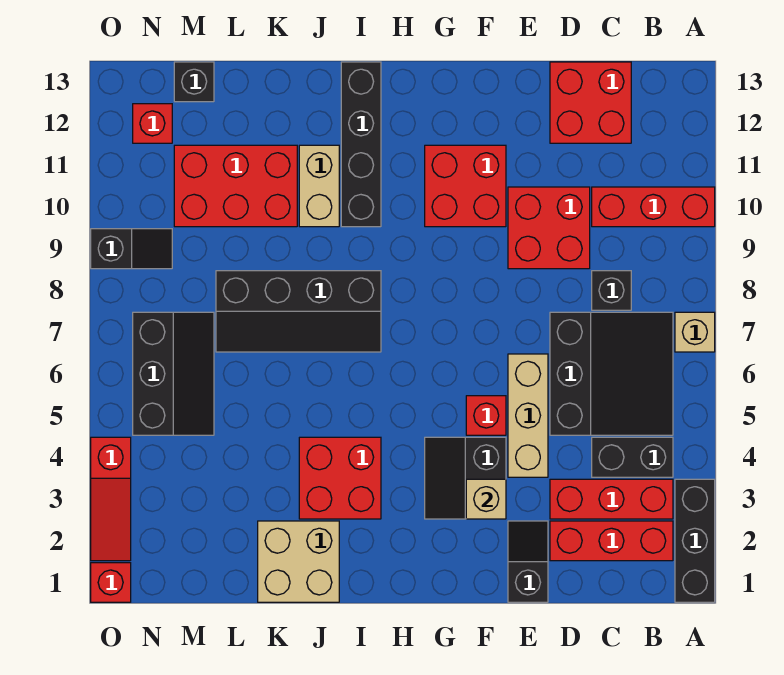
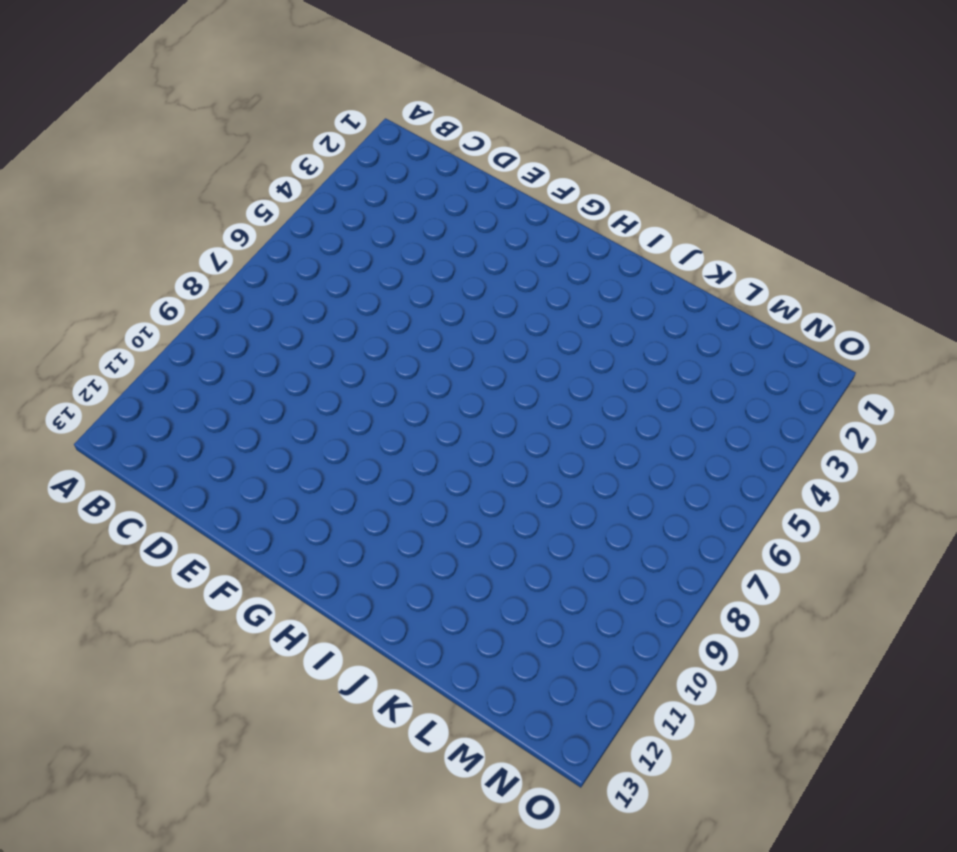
none -> black 1x3 brick [675,479,715,602]
none -> tan 1x1 brick [675,312,715,352]
none -> red 1x3 brick [592,187,715,227]

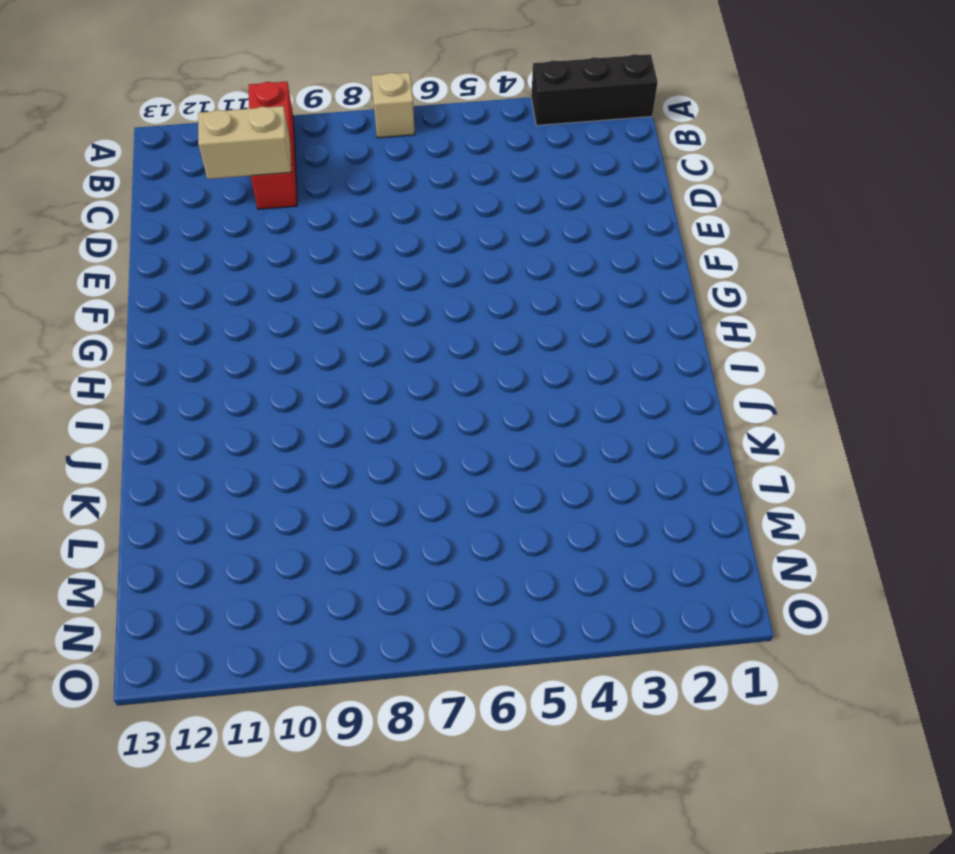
tan 1x2 brick [198,106,291,179] -> tan 1x2 brick moved to [299,145,339,227]
none -> red 1x3 brick [550,521,673,561]
none -> red 1x3 brick [550,479,673,519]
none -> black 1x2 brick [592,437,673,477]

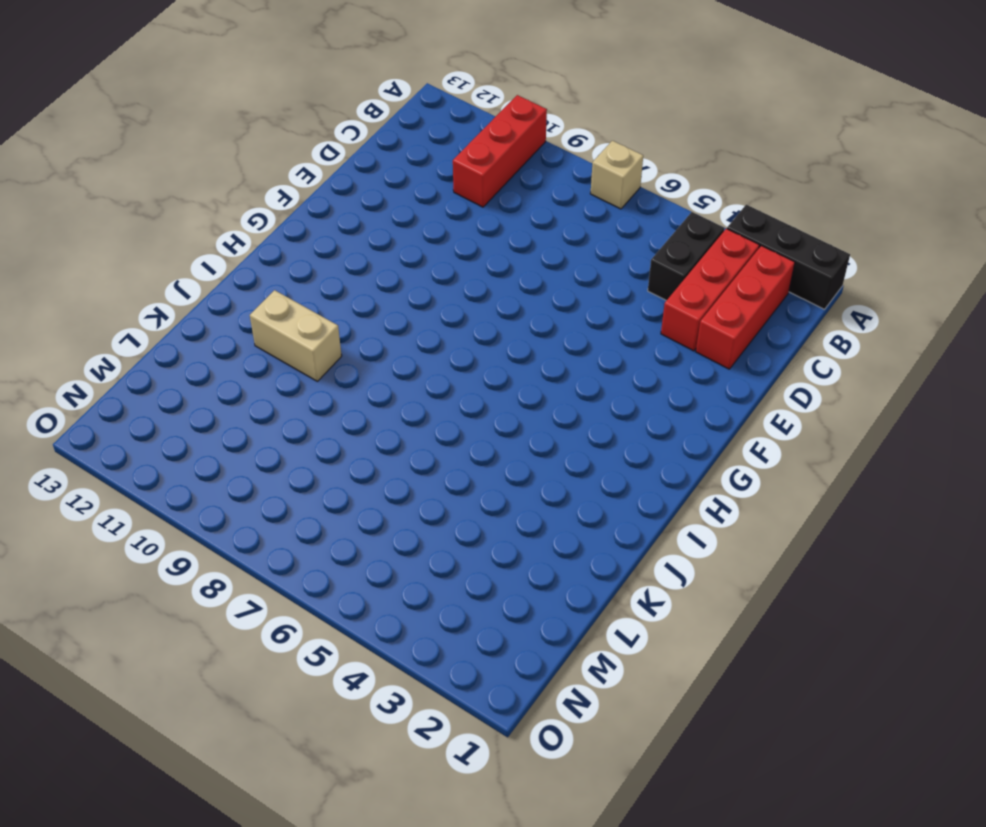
none -> black 3x3 slope [550,312,673,435]
none -> black 1x1 brick [592,271,631,310]
none -> red 2x2 brick [550,62,631,143]

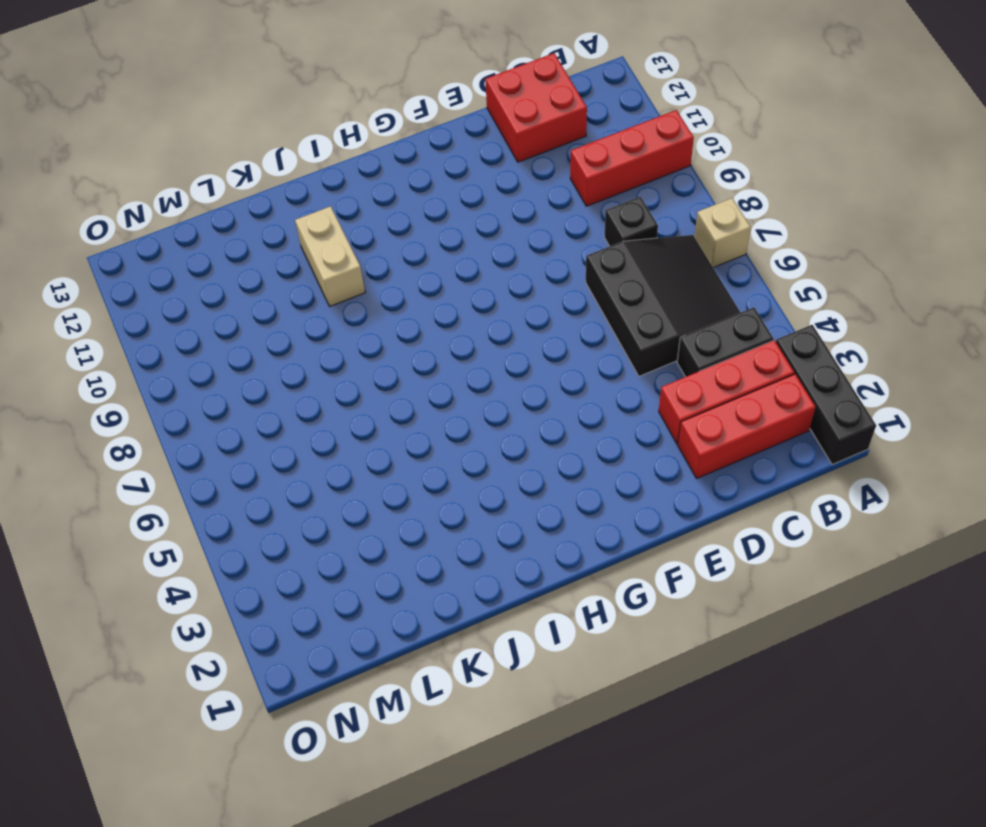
none -> red 2x2 brick [508,187,590,269]
none -> black 1x2 slope [508,521,548,602]
none -> tan 1x3 brick [508,354,548,477]

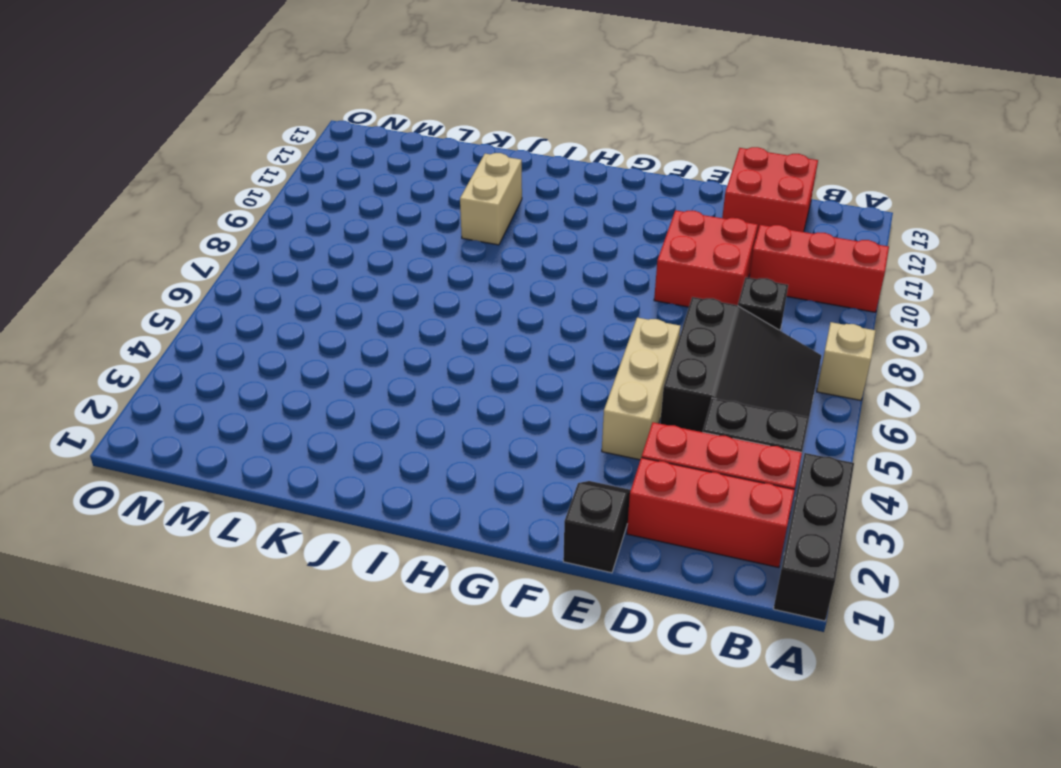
none -> black 2x2 slope [425,437,506,519]
none -> red 1x1 brick [466,396,506,435]
none -> red 2x2 brick [425,145,506,227]

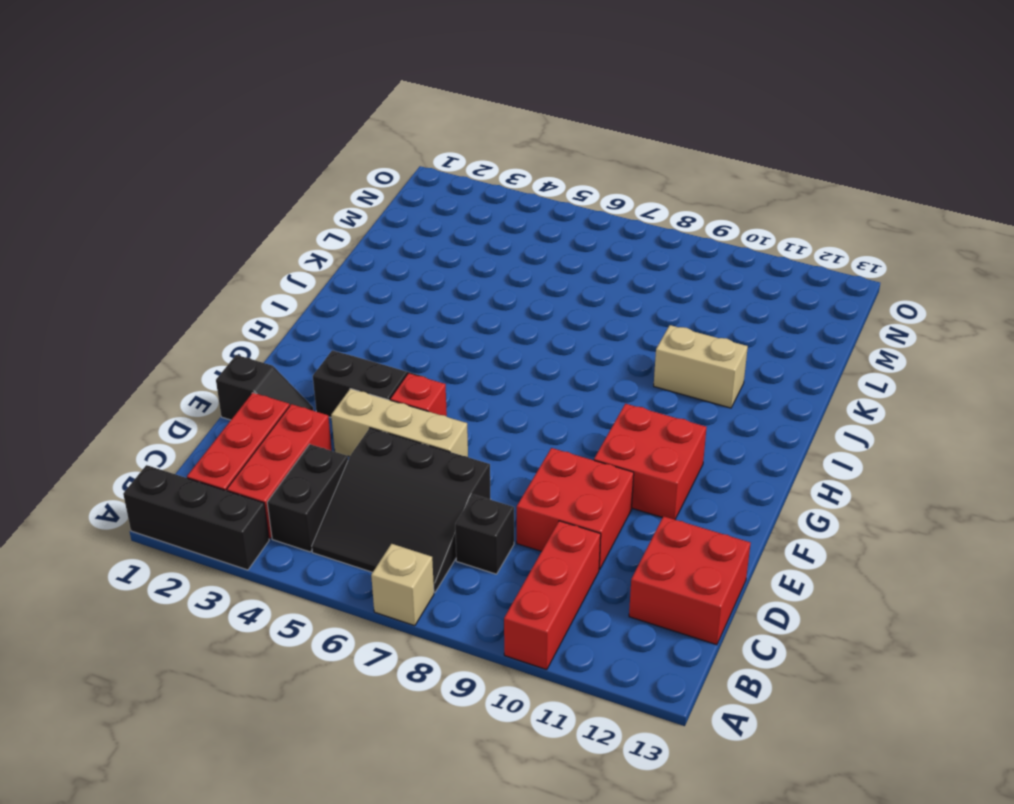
none -> red 2x2 brick [299,437,381,519]
none -> black 2x4 slope [216,271,381,352]
none -> black 1x4 brick [341,62,381,227]

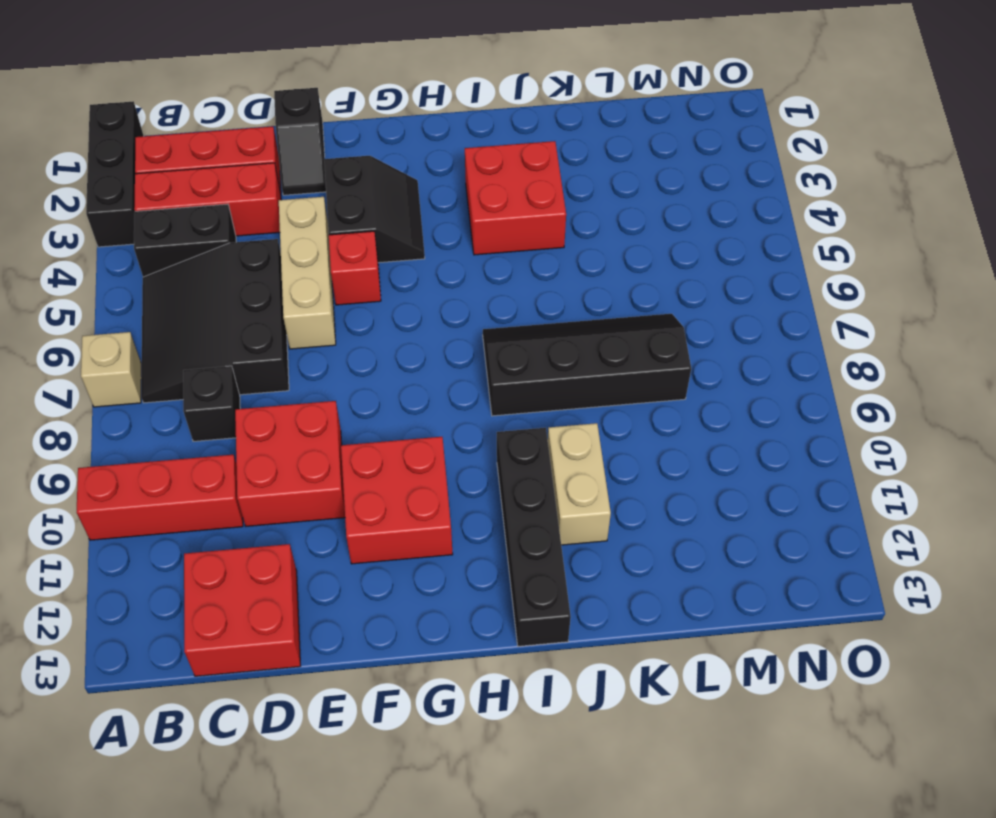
none -> tan 2x2 brick [258,521,339,602]
none -> red 2x3 brick [174,145,297,227]
none -> black 2x3 slope [133,312,214,435]

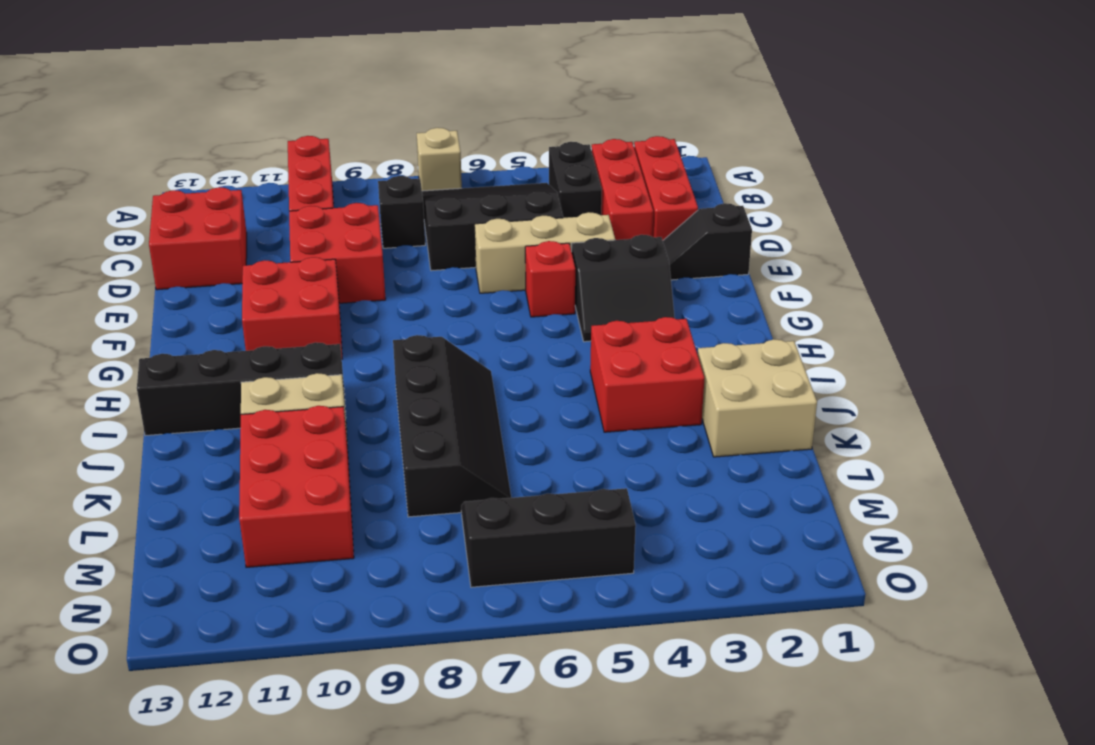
none -> black 1x3 brick [675,479,715,602]
none -> black 1x1 brick [174,62,214,102]
none -> black 1x2 slope [91,229,172,269]

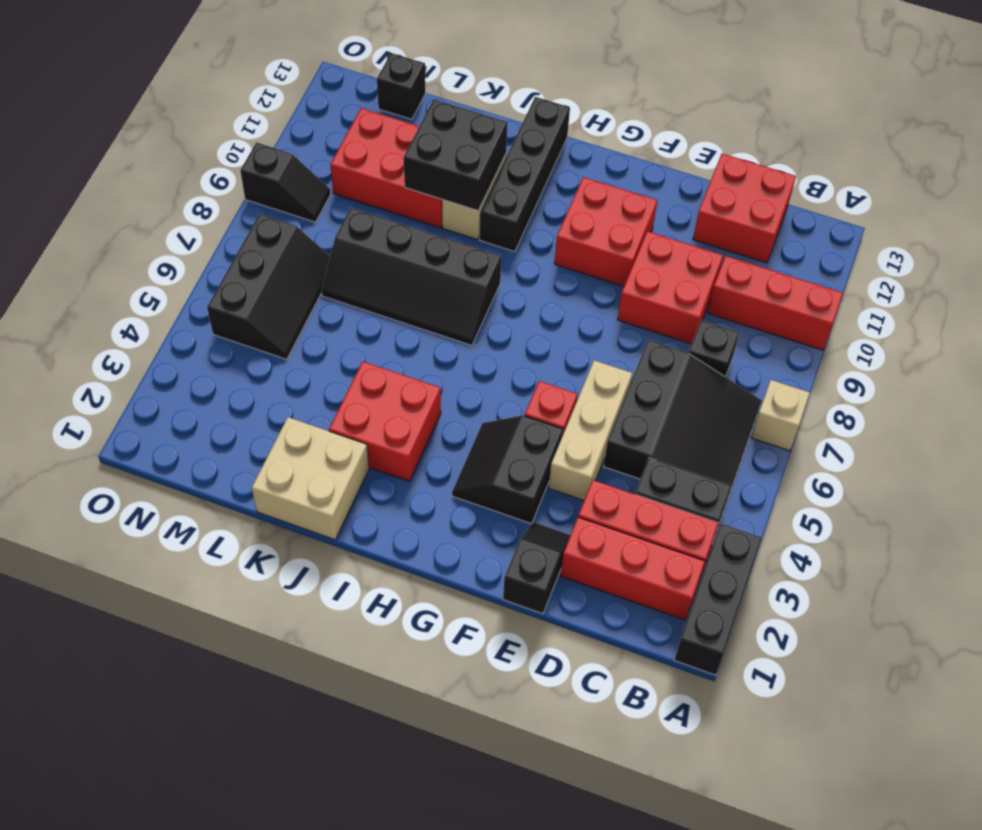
black 2x2 brick [404,99,508,211] -> none
none -> red 1x1 brick [133,104,172,143]
none -> red 1x1 brick [91,563,131,602]
none -> red 1x3 slope [91,437,131,561]

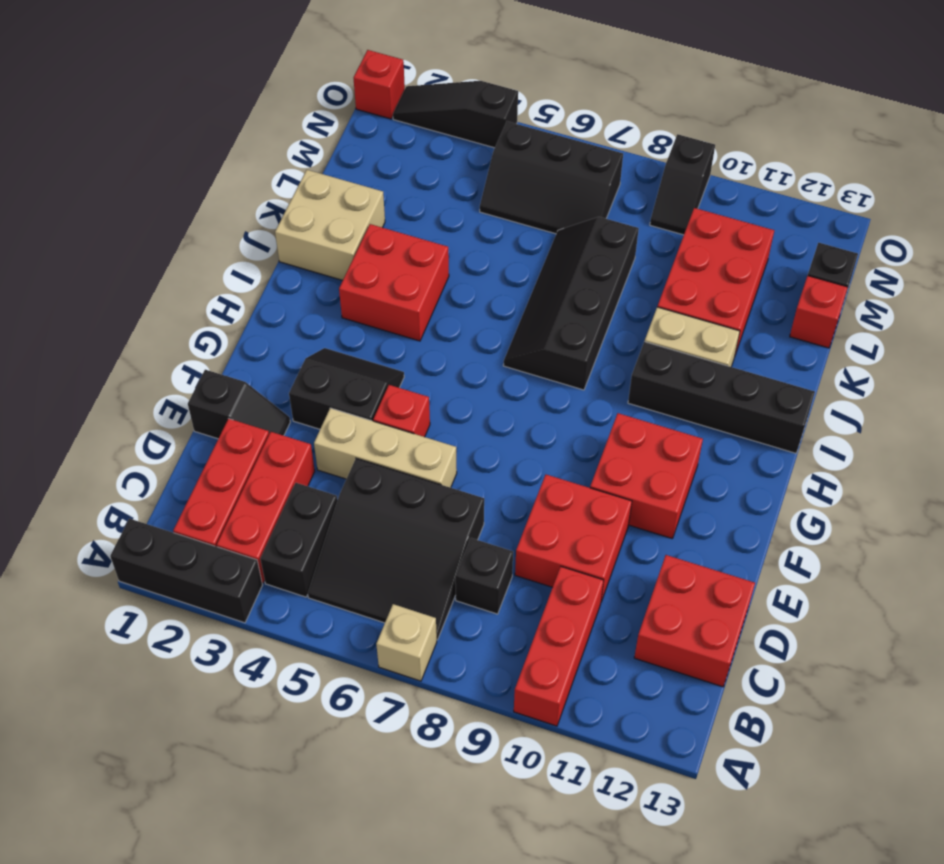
red 1x1 brick [790,276,848,348] -> red 1x1 brick moved to [133,104,172,143]
black 1x3 slope [393,81,518,148] -> red 1x3 slope [91,437,131,561]
none -> tan 1x1 brick [466,479,506,519]

